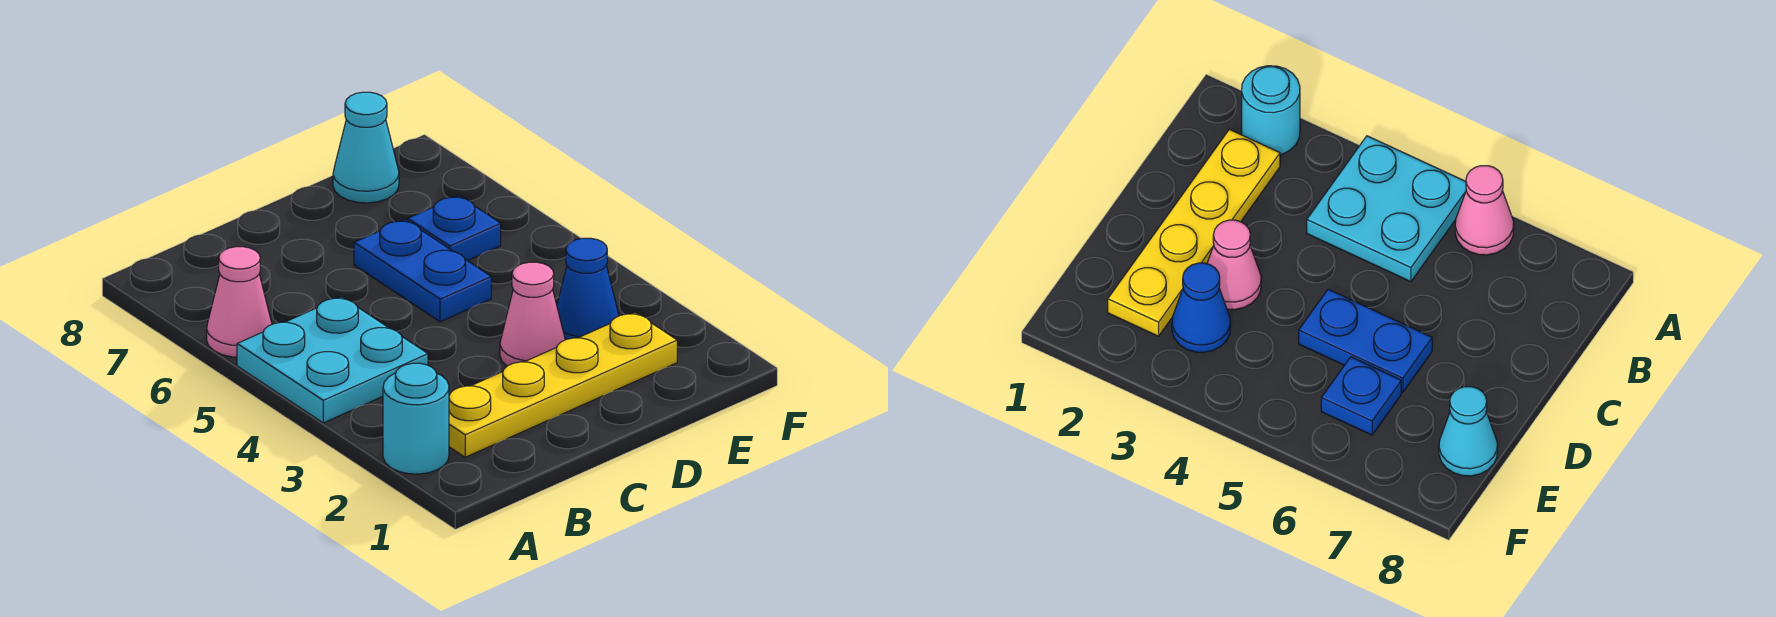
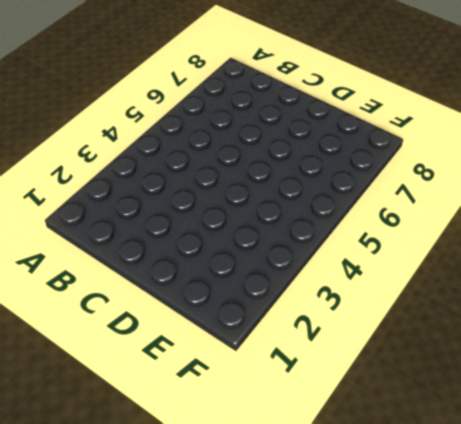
none -> cyan 1x1 round brick [383,363,449,474]
none -> cyan 2x2 plate [237,297,428,423]

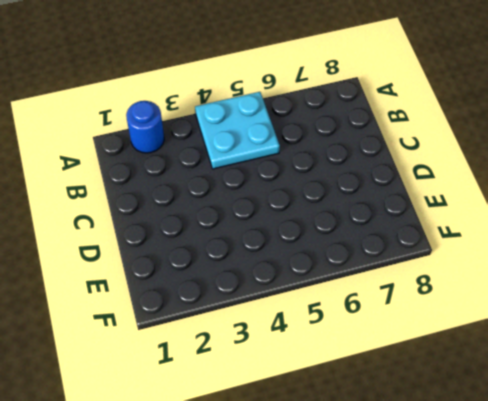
blue 1x1 round brick [126,101,164,153] -> cyan 1x1 round brick [383,363,449,474]
none -> pink 1x1 cone [207,247,272,357]
none -> yellow 1x4 plate [449,312,677,457]

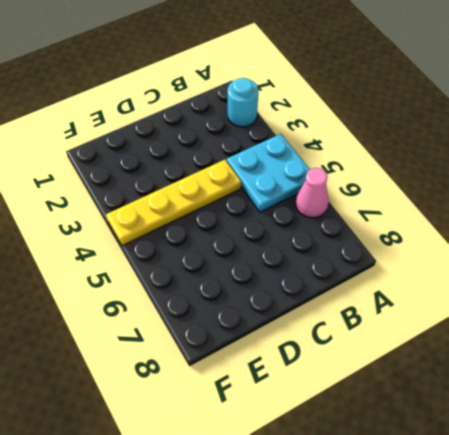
yellow 1x4 plate [106,160,241,246] -> yellow 1x4 plate moved to [449,312,677,457]
none -> pink 1x1 cone [500,262,565,366]
none -> blue 1x2 plate [354,220,491,322]

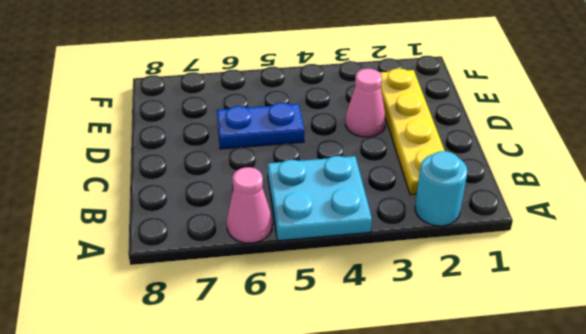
none -> blue 1x1 cone [557,238,619,340]
none -> blue 1x1 plate [408,196,501,261]

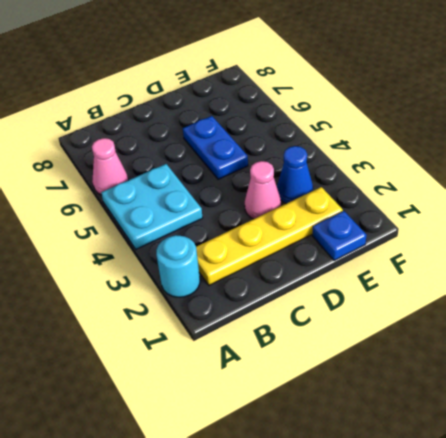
blue 1x1 plate [312,211,366,260] -> blue 1x1 plate moved to [408,196,501,261]
none -> cyan 1x1 cone [333,92,399,203]

